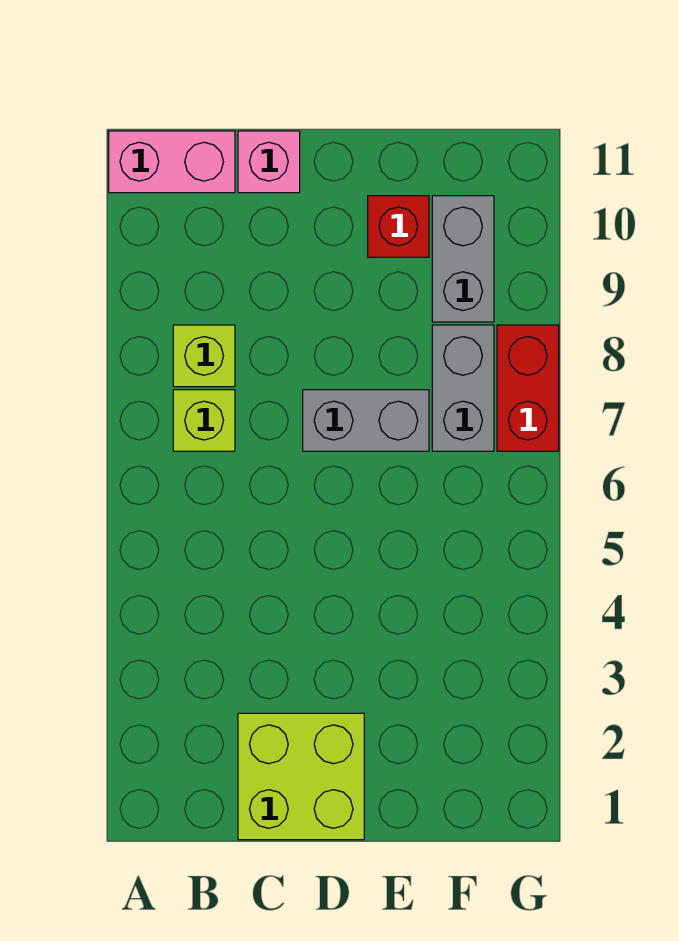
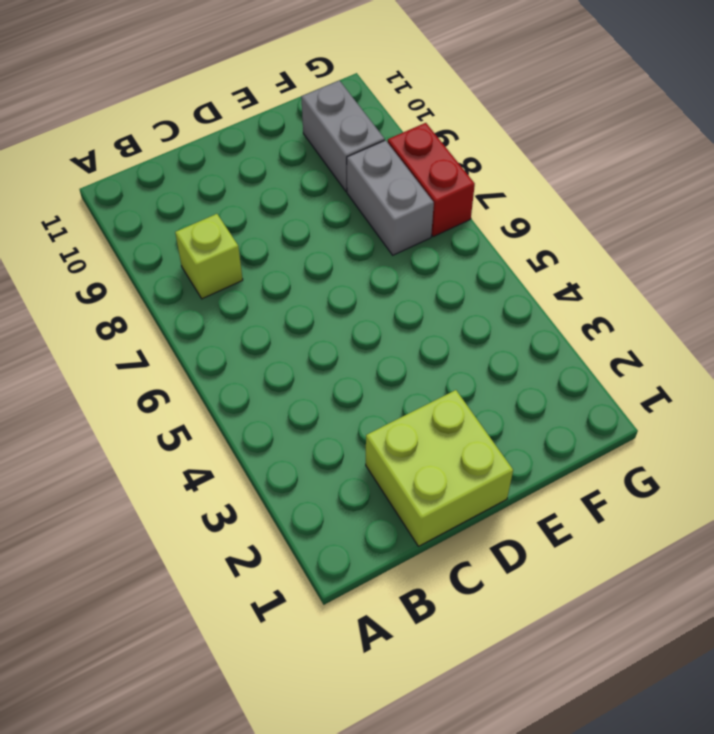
none -> pink 1x2 brick [109,131,235,193]
none -> lime 1x1 brick [173,390,235,451]

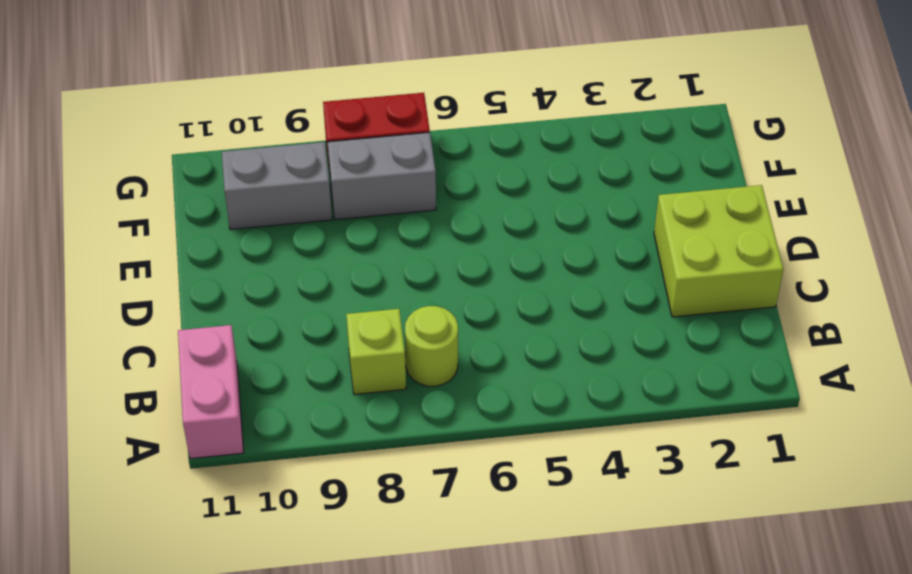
lime 1x1 round brick [405,306,458,386] -> lime 1x1 brick [173,390,235,451]
none -> pink 1x1 brick [238,131,300,193]
none -> grey 1x2 brick [303,390,429,451]

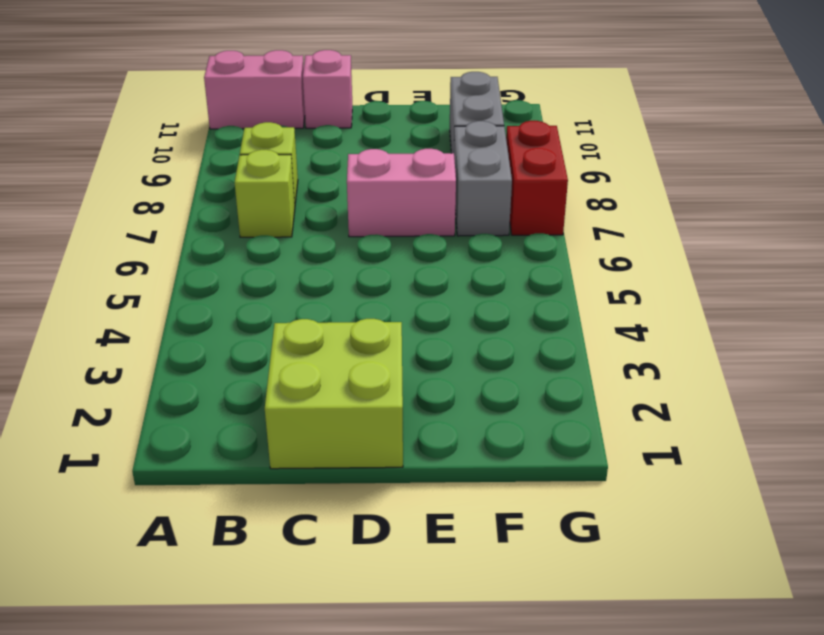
pink 1x2 brick [347,149,456,237] -> grey 1x2 brick [303,390,429,451]
none -> red 1x1 brick [368,196,429,257]

